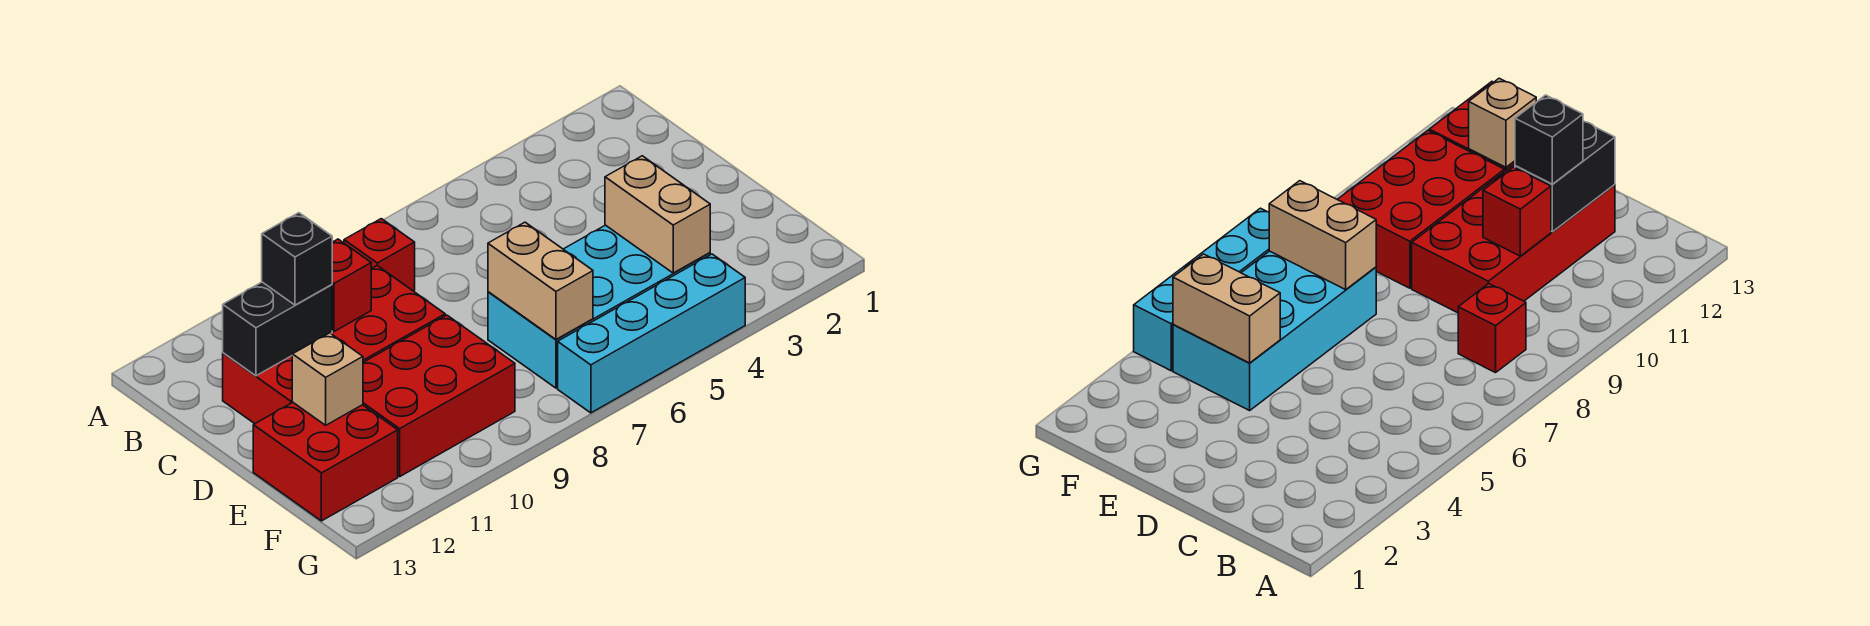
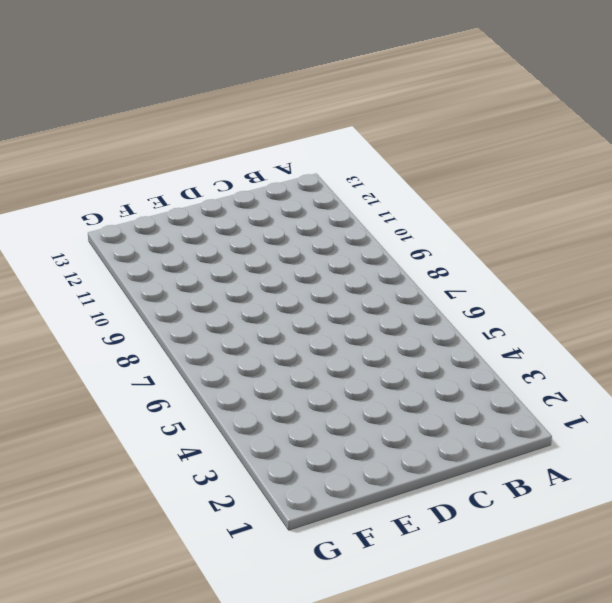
none -> red 1x1 brick [344,219,415,291]
none -> red 2x4 brick [223,266,445,424]
none -> cyan 2x4 brick [488,225,710,388]

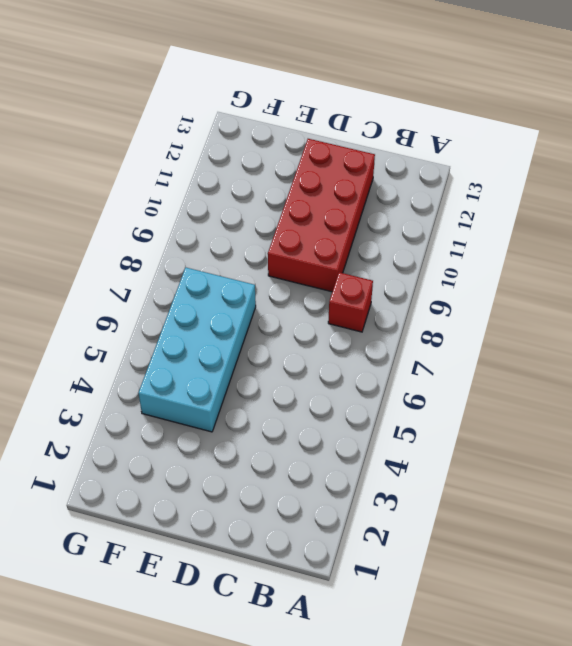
none -> red 2x3 brick [363,315,515,477]
none -> red 2x2 brick [253,402,398,521]
none -> cyan 1x4 brick [558,254,745,413]

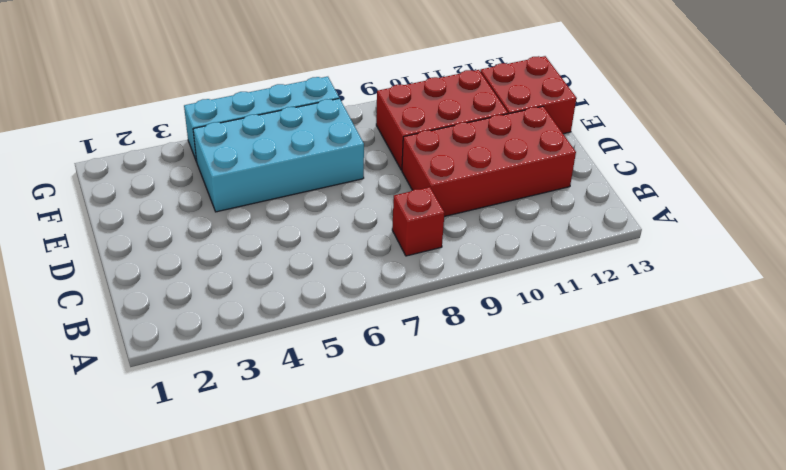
none -> red 1x1 brick [332,239,371,331]
none -> black 1x2 brick [223,282,332,376]
none -> tan 1x2 brick [605,156,710,273]

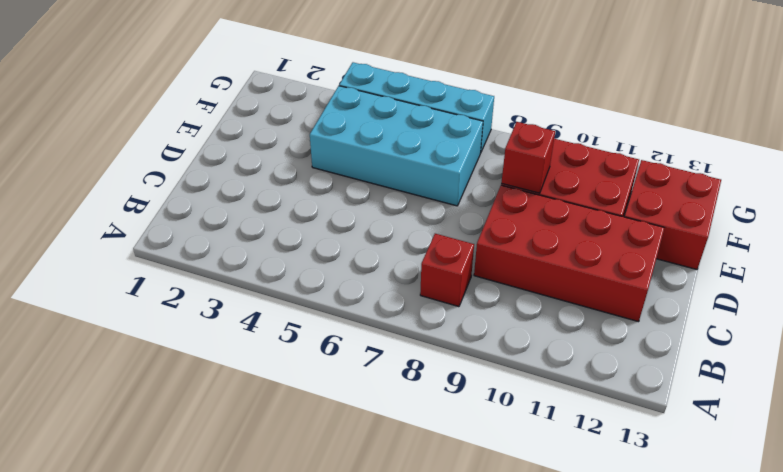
red 1x1 brick [501,122,555,193] -> red 1x1 brick moved to [332,239,371,331]
none -> black 1x2 brick [223,282,332,376]
none -> tan 1x2 brick [605,156,710,273]
none -> tan 1x2 brick [488,222,593,339]

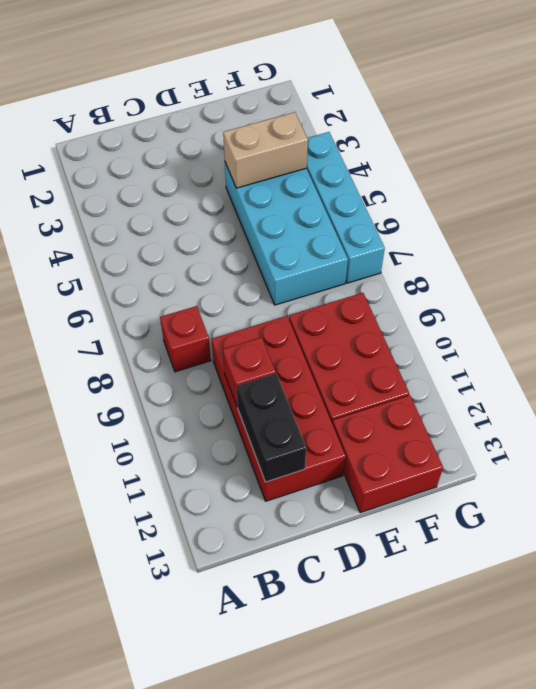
none -> tan 1x2 brick [488,222,593,339]
none -> tan 1x1 brick [292,333,363,425]
none -> black 1x1 brick [262,213,332,305]

